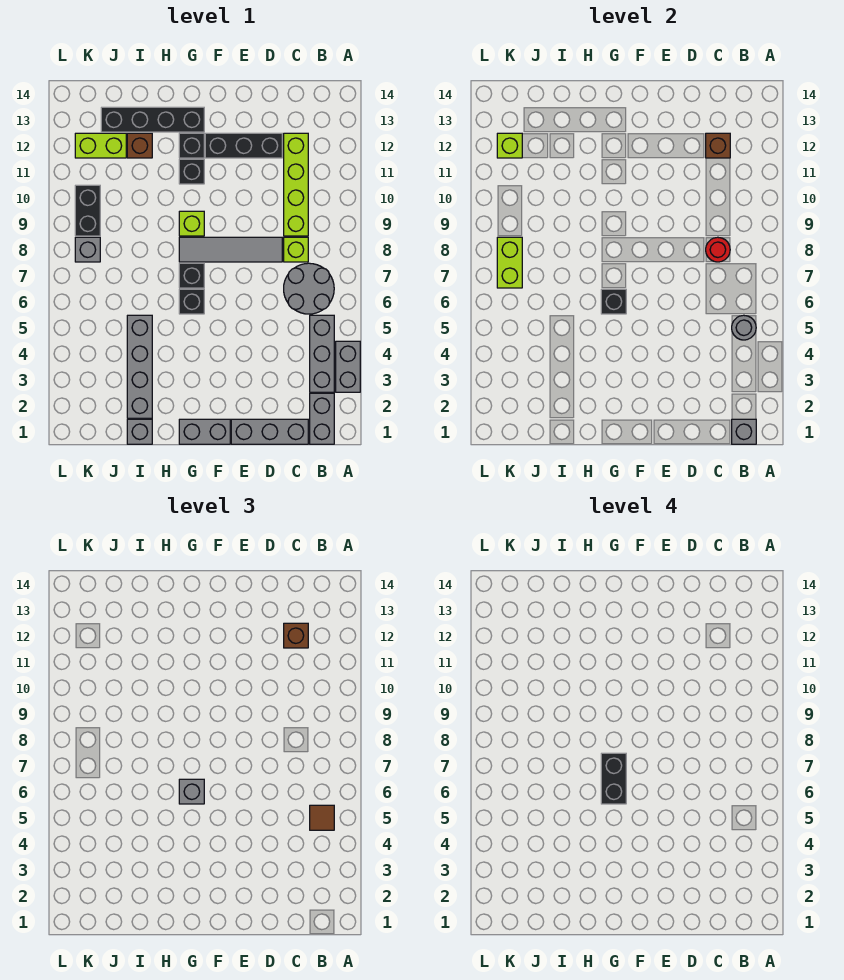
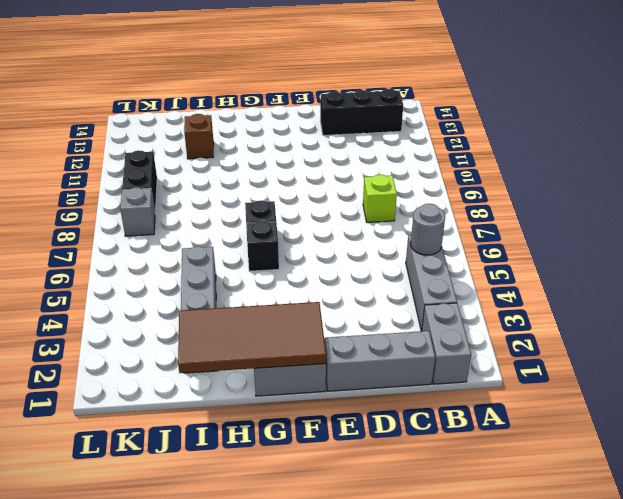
black 1x3 brick [320,89,403,135] -> black 1x3 brick moved to [205,133,282,158]
brown 2x4 tile [178,302,326,373] -> none
none -> grey 1x2 brick [336,341,360,392]
none -> grey 2x2 round brick [284,263,334,314]
none -> lime 1x4 brick [284,133,308,236]
none -> grey 1x4 tile [179,237,282,262]

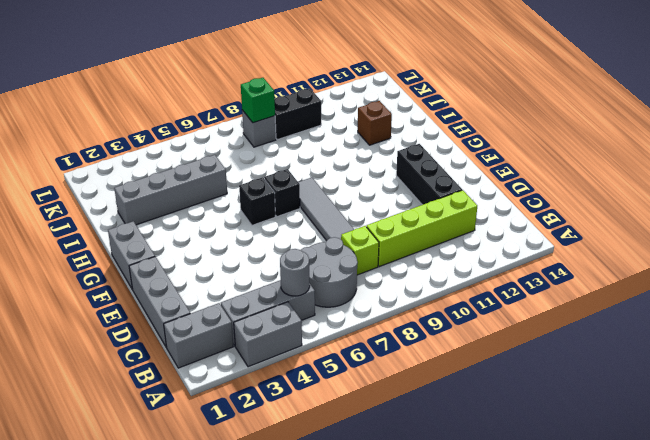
green 1x1 brick [241,78,275,123] -> lime 1x2 brick [497,237,522,288]
none -> lime 1x1 brick [179,211,204,236]
none -> black 1x1 brick [179,159,204,184]
none -> black 1x1 brick [179,133,204,158]
none -> black 1x4 brick [101,107,204,132]

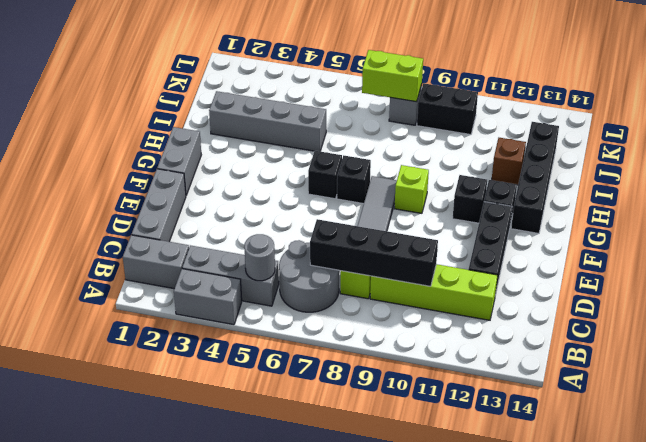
black 1x4 brick [310,219,438,286] -> red 1x1 round brick [706,237,730,262]
none -> grey 1x1 brick [127,419,152,444]
none -> lime 1x2 brick [75,133,126,158]
none -> grey 1x1 brick [732,419,756,444]
none -> brown 1x1 brick [706,133,730,158]

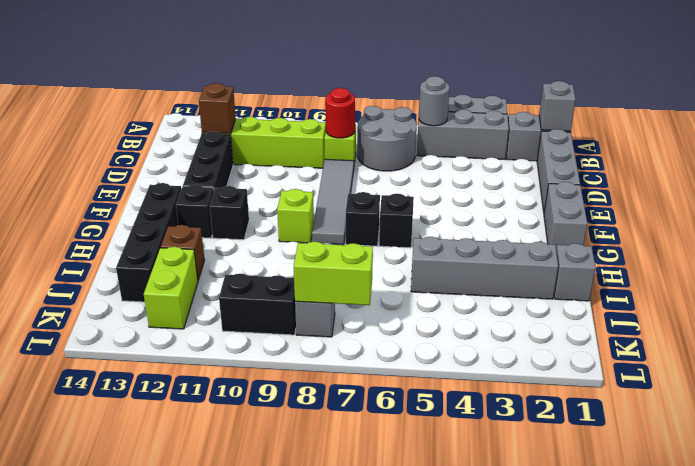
none -> black 1x1 brick [601,289,626,314]
none -> lime 1x1 brick [497,133,522,158]
none -> brown 1x1 tile [310,805,334,830]
none -> brown 1x1 brick [284,623,308,648]

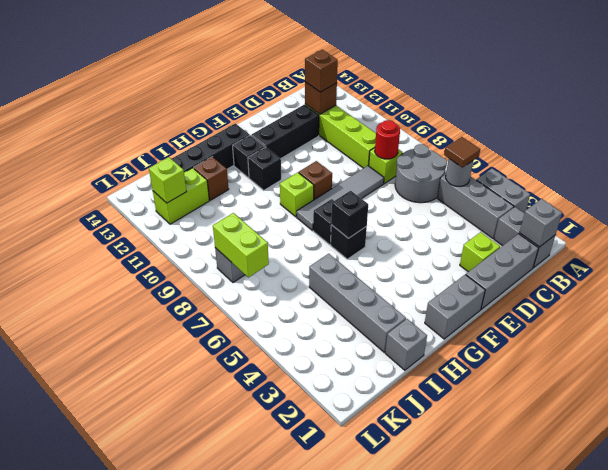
lime 1x1 brick [460,232,500,272] -> none
brown 1x1 brick [298,161,332,199] -> none
none -> black 1x2 brick [75,185,100,236]
none -> grey 1x1 brick [179,779,204,804]
none -> black 1x2 brick [601,753,626,804]

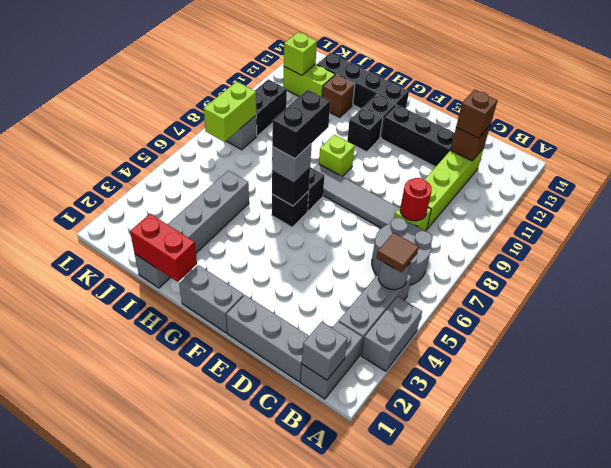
red 1x2 brick [130,214,197,282] -> none

